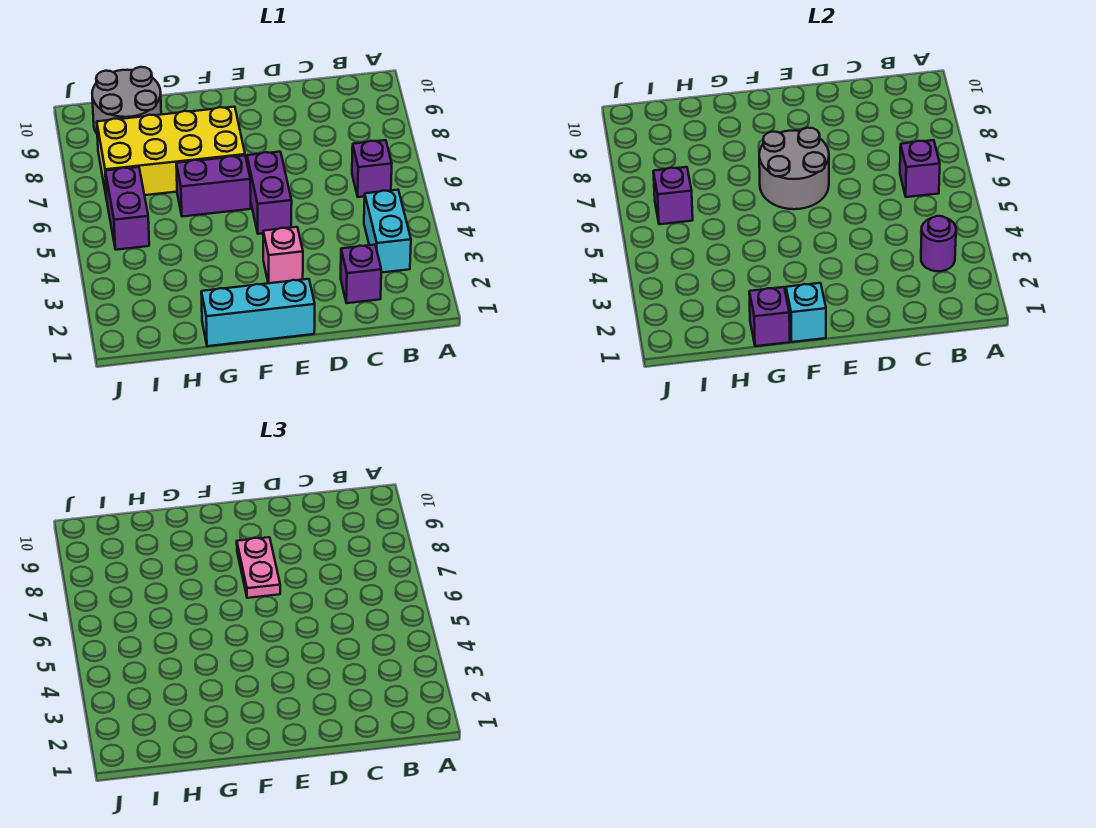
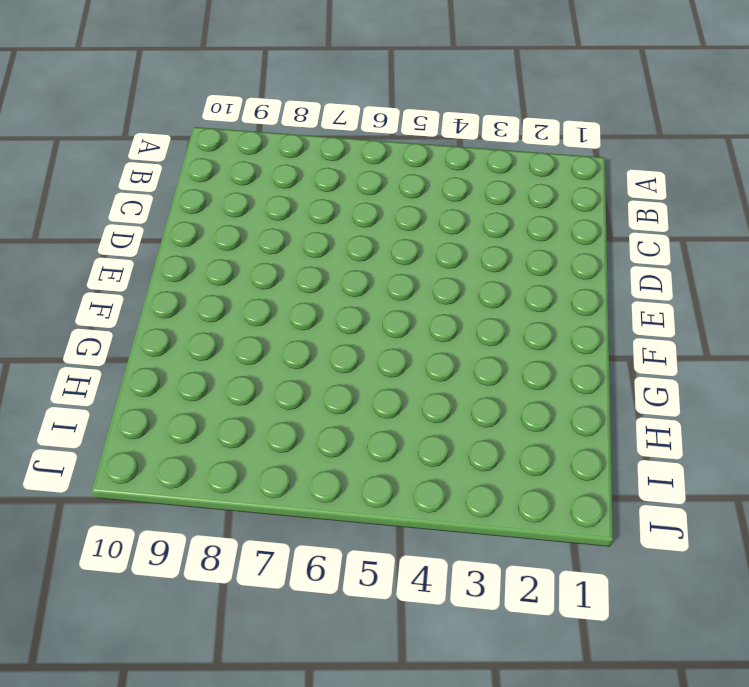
none -> cyan 1x2 brick [364,190,411,273]
none -> purple 1x1 brick [352,140,392,197]
none -> purple 1x1 brick [341,245,381,303]

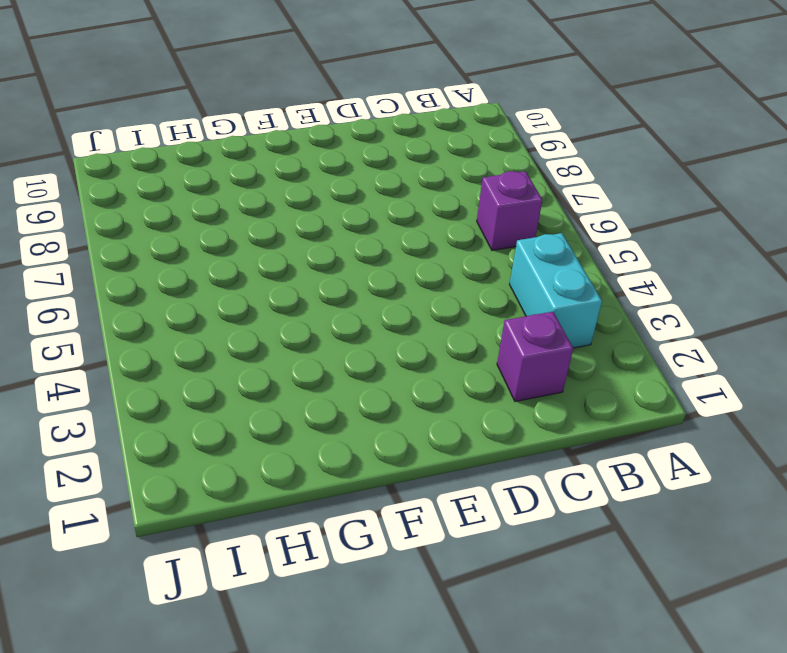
none -> cyan 1x3 brick [201,279,315,346]
none -> pink 1x1 brick [263,227,303,283]
none -> purple 1x2 brick [247,152,292,234]

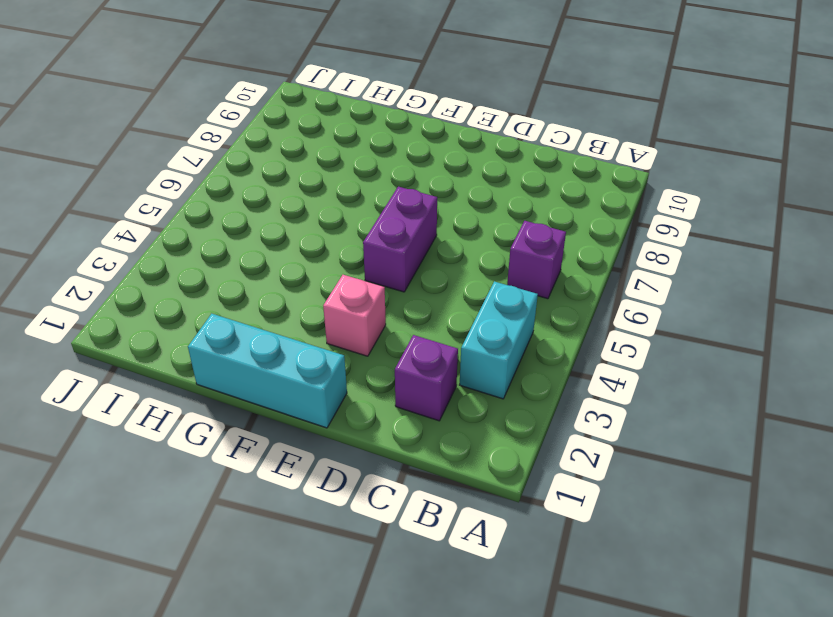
none -> purple 1x2 brick [176,155,251,217]
none -> yellow 2x4 brick [97,107,245,199]
none -> grey 2x2 round brick [92,67,161,133]

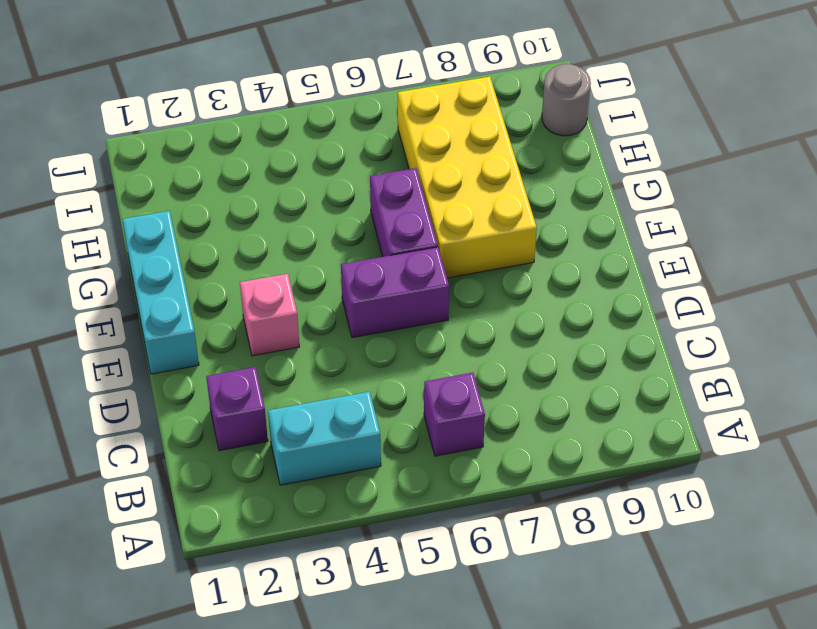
grey 1x1 round brick [542,64,591,136] -> grey 2x2 round brick [92,67,161,133]
none -> purple 1x2 brick [105,167,149,250]
none -> purple 1x1 round brick [921,216,956,271]
none -> purple 1x1 brick [900,140,940,197]

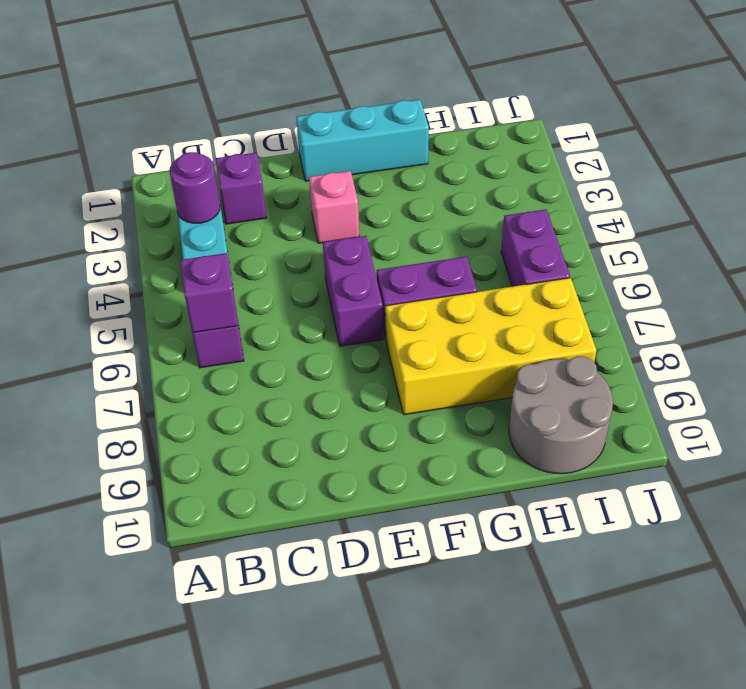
none -> grey 2x2 round brick [759,128,829,209]
none -> cyan 1x1 brick [786,283,826,342]
none -> purple 1x1 brick [749,287,790,346]

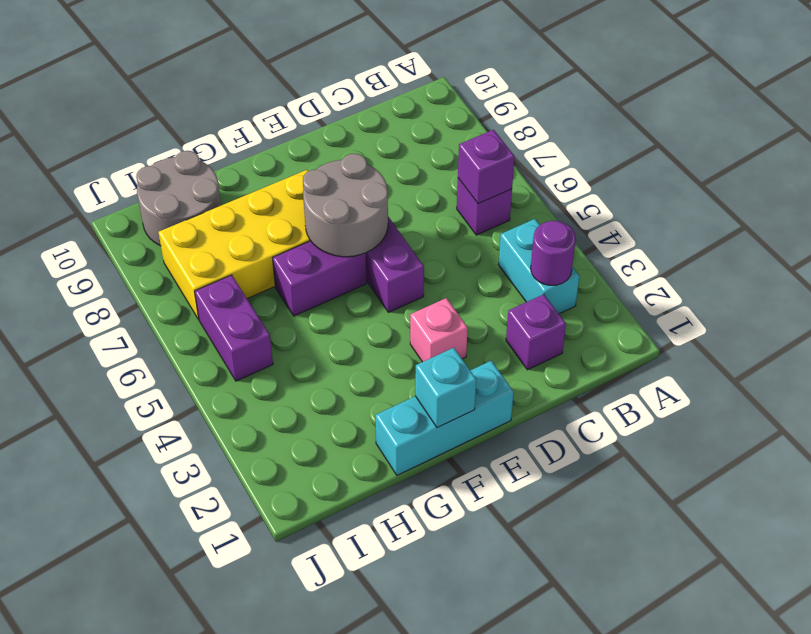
none -> purple 1x1 brick [749,287,790,346]
none -> purple 1x1 brick [653,167,693,224]
none -> pink 1x2 plate [237,537,280,598]

